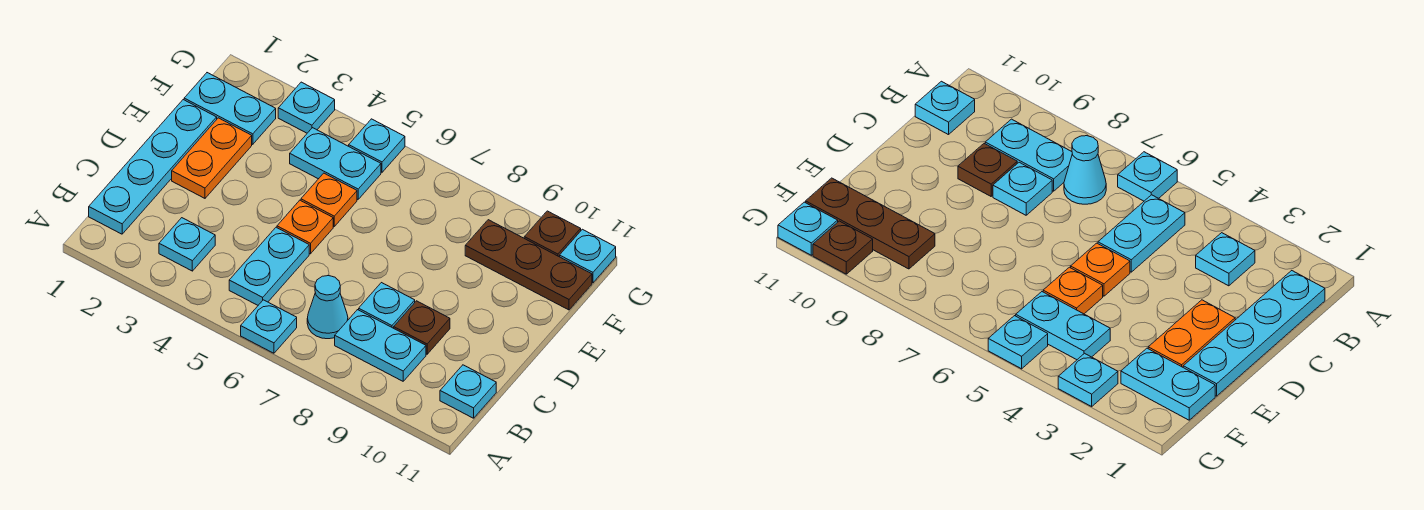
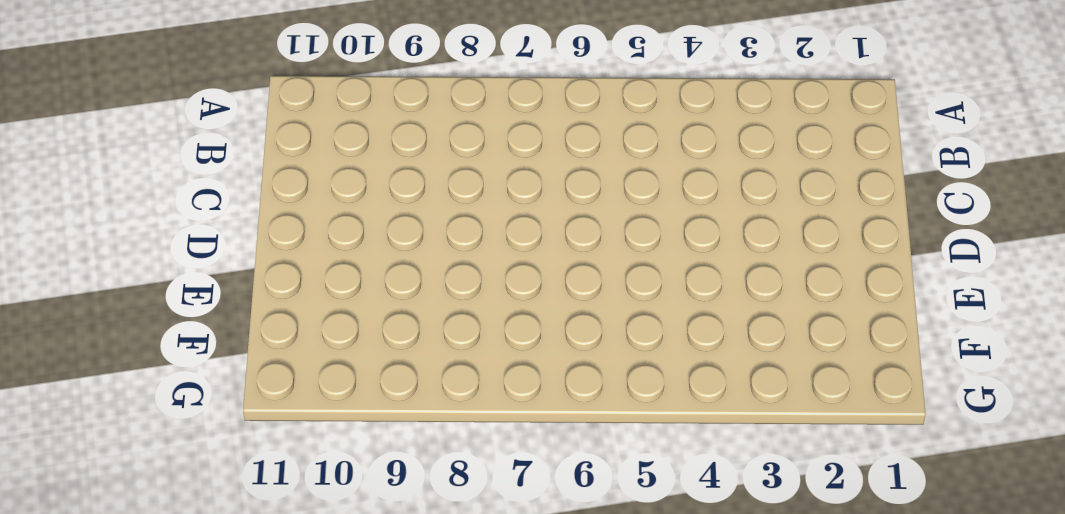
none -> cyan 1x1 plate [241,300,297,353]
none -> cyan 1x4 plate [89,100,217,234]
none -> cyan 1x1 plate [159,218,215,271]

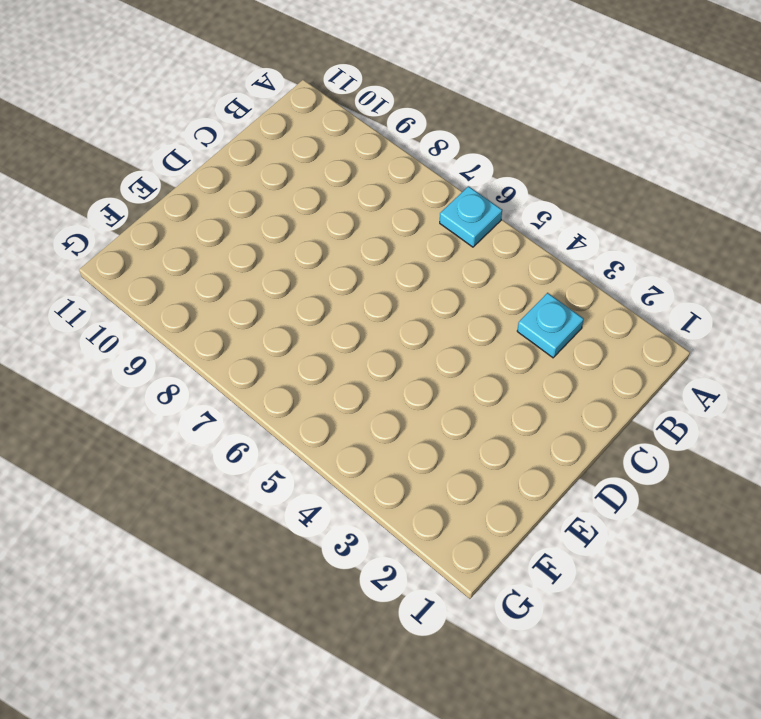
none -> cyan 1x4 plate [89,100,217,234]
none -> cyan 1x2 plate [229,227,309,305]
none -> cyan 1x1 cone [307,276,348,339]

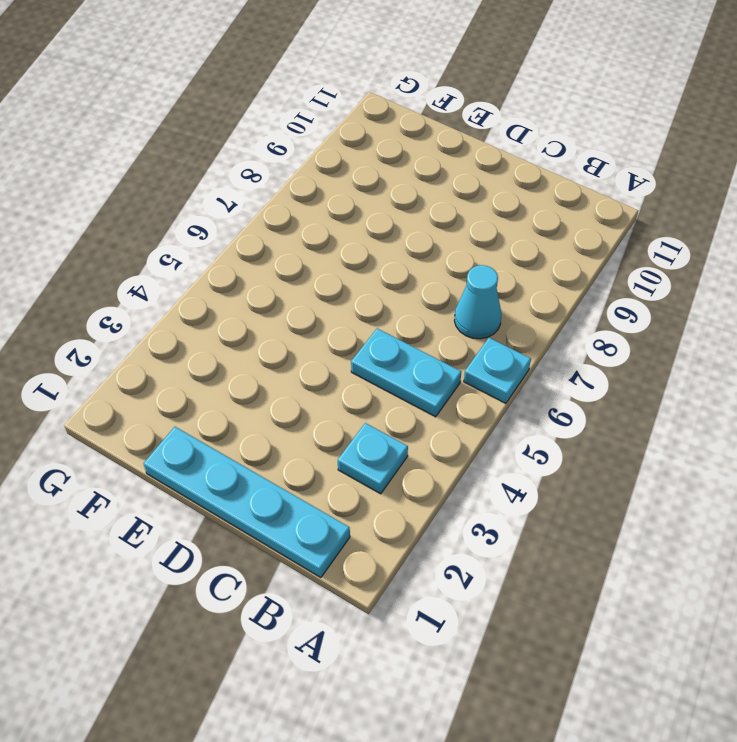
none -> cyan 1x2 plate [335,310,426,381]
none -> cyan 1x1 plate [440,365,496,418]
none -> cyan 1x1 plate [359,283,415,328]

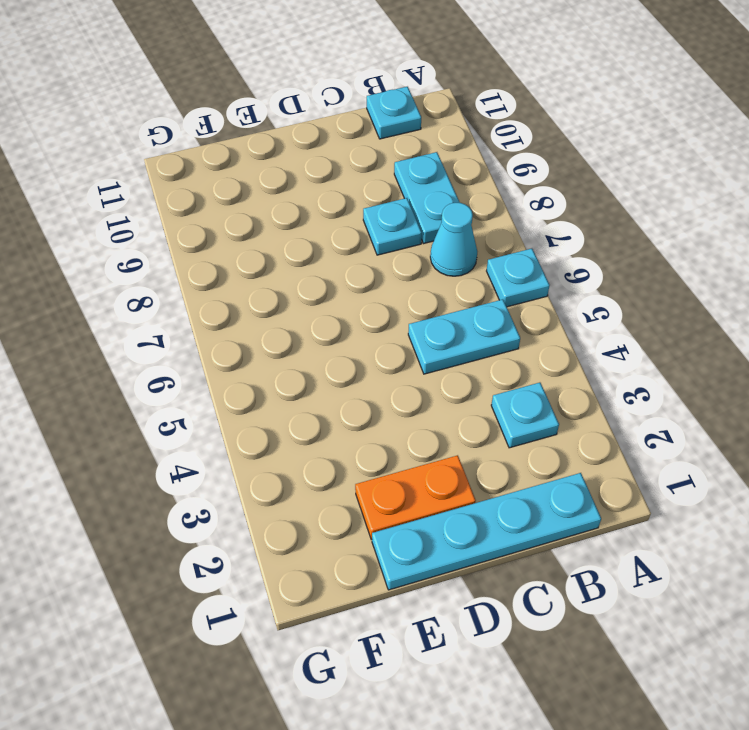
none -> brown 1x1 plate [394,301,450,354]
none -> orange 1x1 plate [277,200,333,254]
none -> orange 1x1 plate [301,173,357,226]

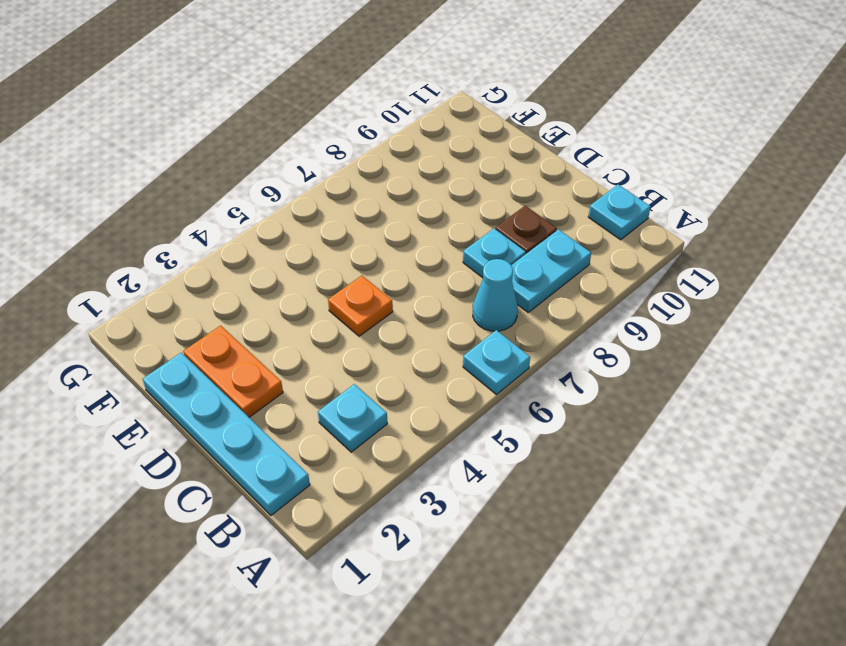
none -> cyan 1x2 plate [229,227,309,305]
none -> orange 1x1 plate [301,173,357,226]
none -> cyan 1x2 plate [184,73,276,144]

